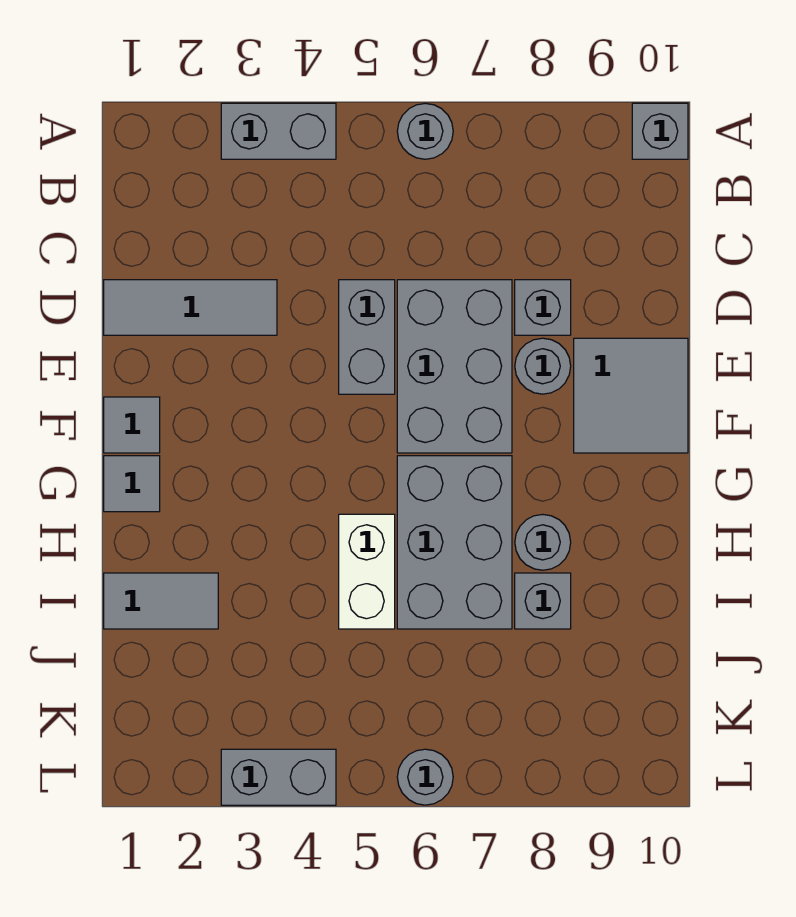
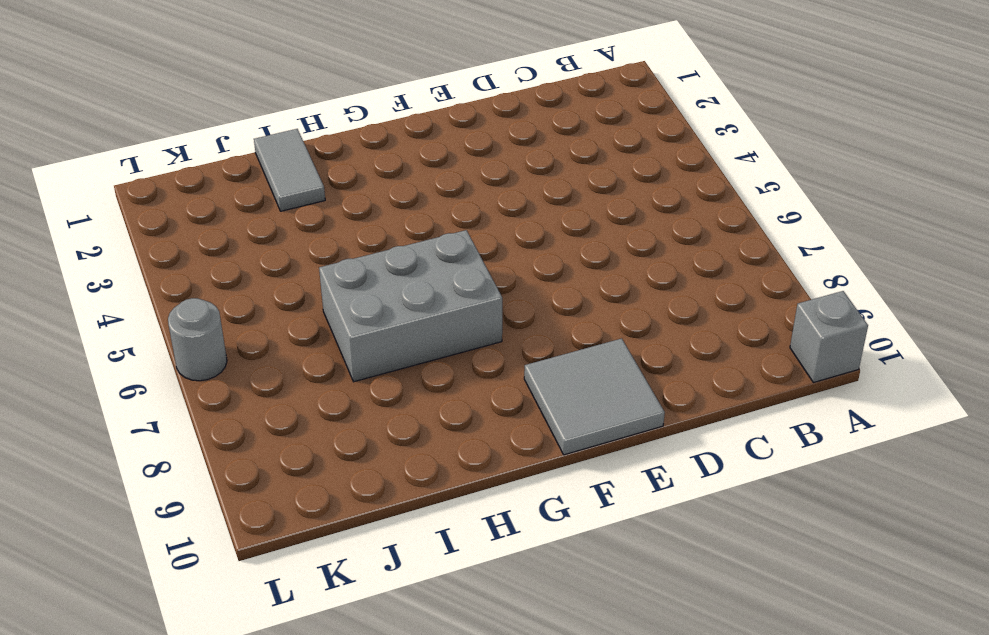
none -> grey 1x2 brick [221,103,336,159]
none -> grey 1x1 round brick [397,103,453,159]
none -> grey 1x3 tile [104,280,277,335]

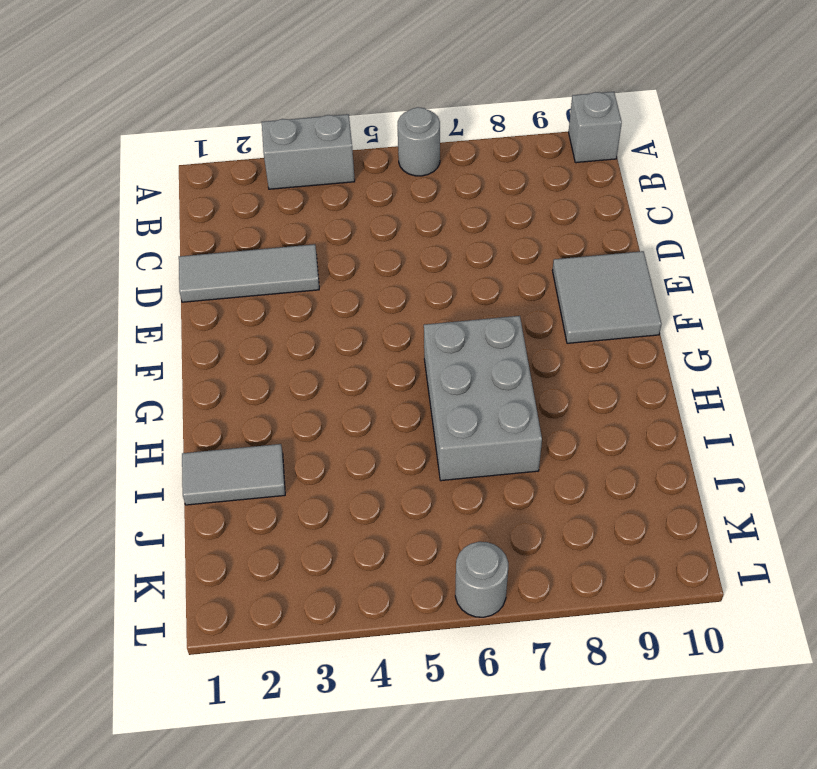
none -> grey 1x2 brick [339,280,395,394]
none -> grey 2x3 brick [397,280,512,453]
none -> grey 1x1 brick [515,280,571,335]

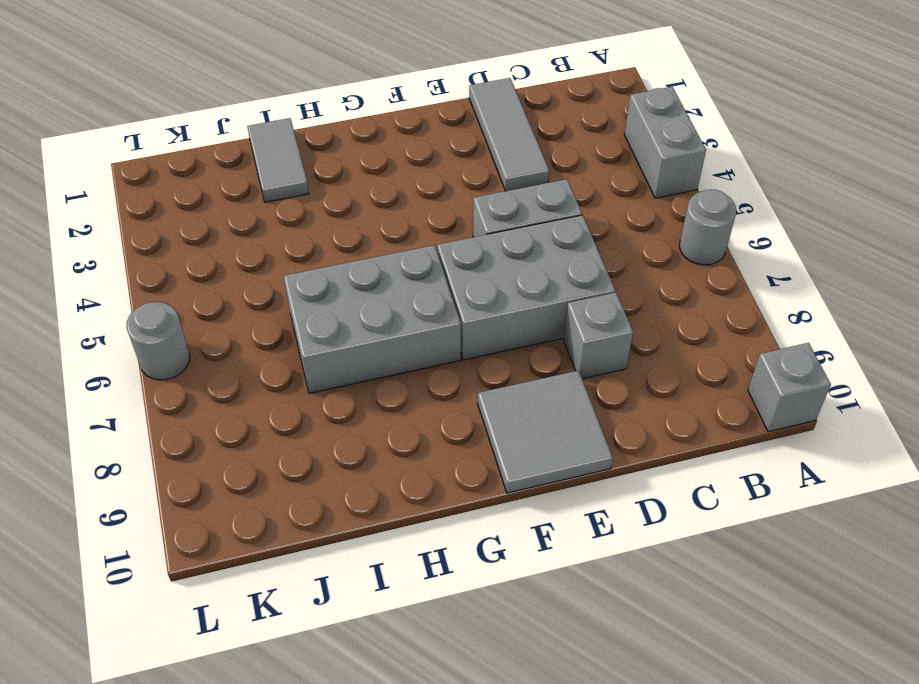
none -> grey 1x1 round brick [515,338,571,394]
none -> grey 1x1 tile [104,397,160,453]
none -> grey 1x1 tile [104,456,160,512]

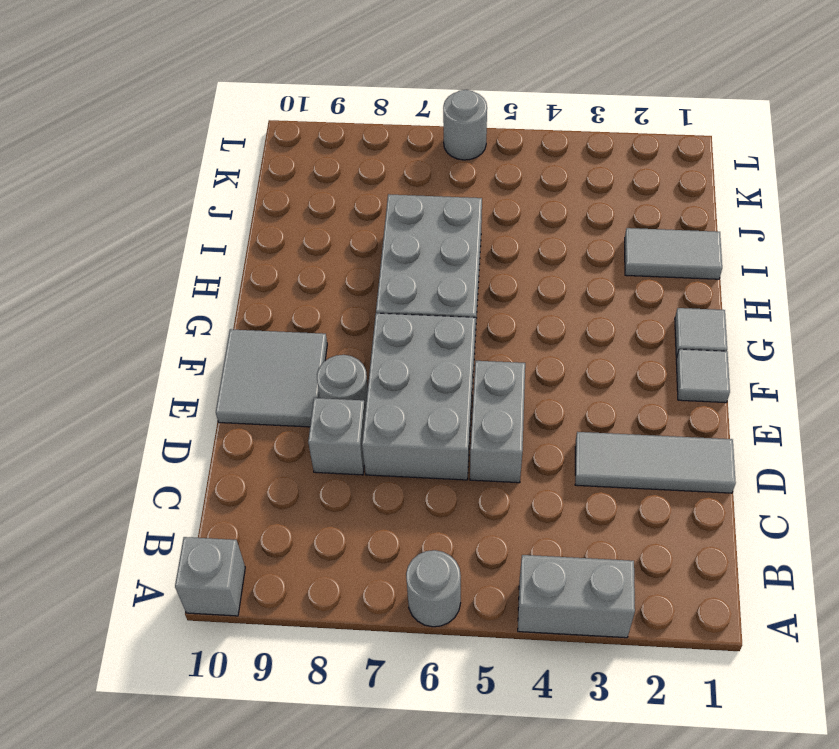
none -> white 1x2 brick [339,514,395,629]
none -> grey 1x1 round brick [515,514,571,570]
none -> grey 1x1 brick [515,573,571,629]

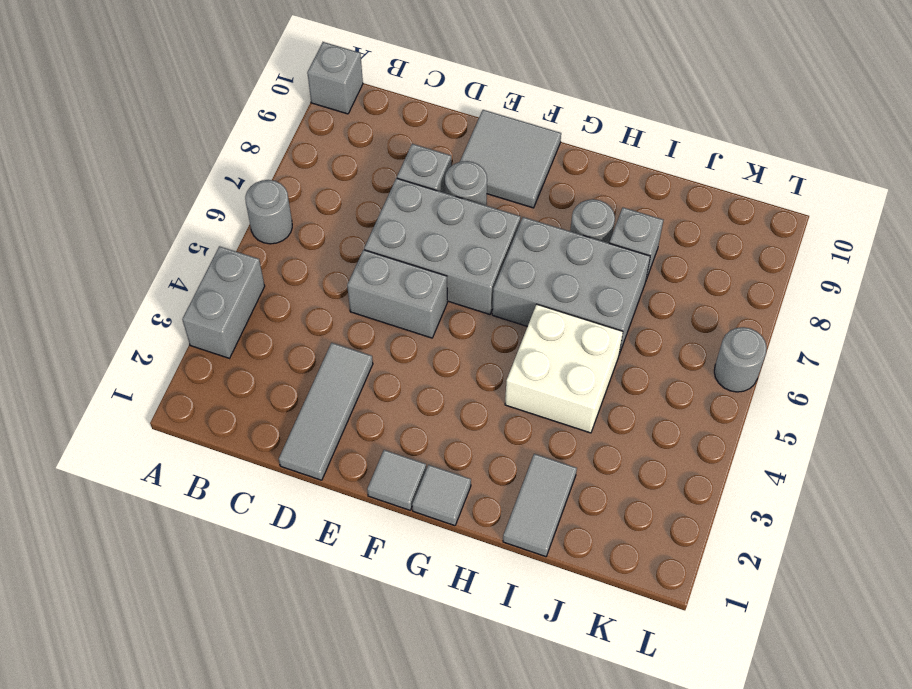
white 2x2 brick [505,304,623,433] -> white 1x2 brick [339,514,395,629]
none -> grey 1x2 brick [221,749,336,805]

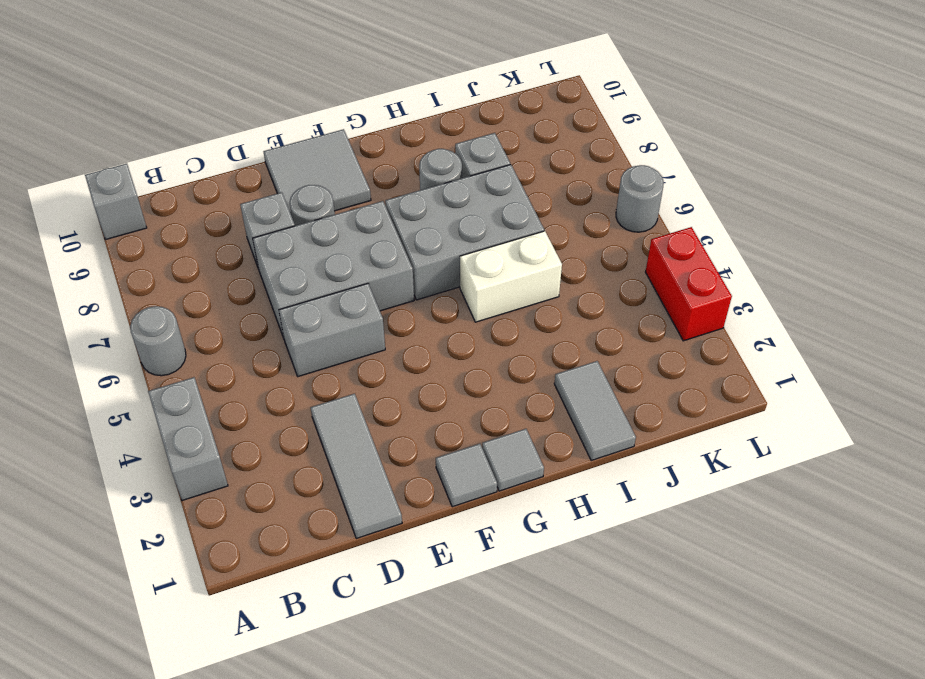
red 1x2 brick [646,227,732,341] -> grey 1x2 brick [221,749,336,805]

